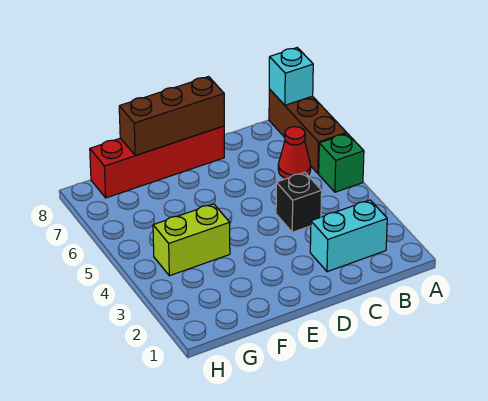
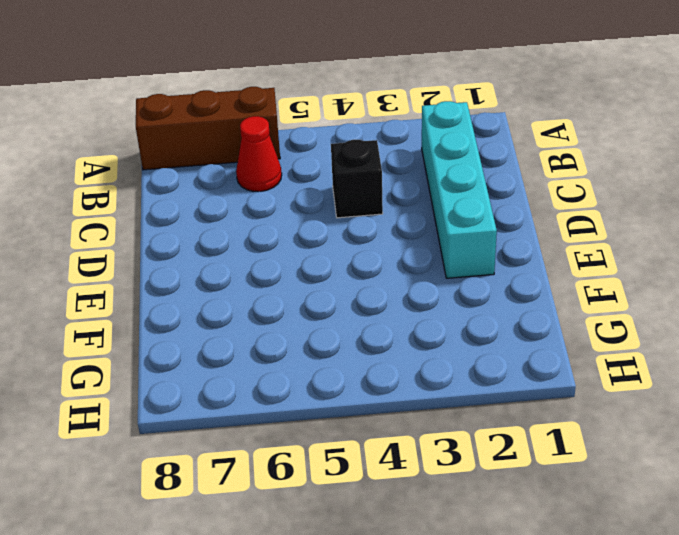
cyan 1x4 brick [422,101,497,278] -> cyan 1x2 brick [310,200,387,272]
none -> green 1x1 brick [319,133,364,192]
none -> red 1x4 brick [90,126,224,198]

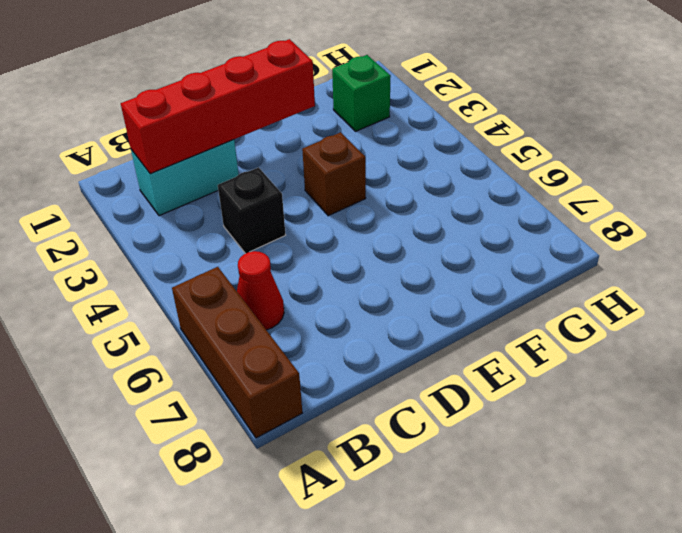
red 1x4 brick [121,39,315,174] -> red 1x4 brick moved to [90,126,224,198]
brown 1x1 brick [302,132,366,216] -> none
green 1x1 brick [332,55,391,131] -> green 1x1 brick moved to [319,133,364,192]
none -> lime 1x2 brick [153,204,230,276]
none -> cyan 1x1 brick [269,48,313,105]

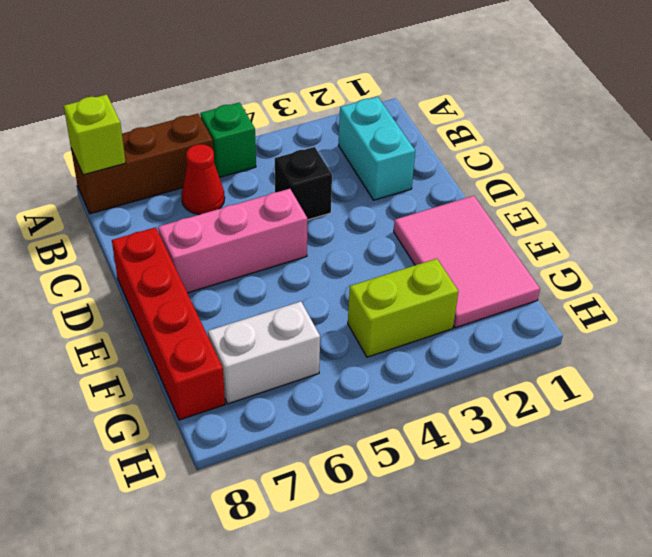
lime 1x1 brick [64,94,126,175] -> cyan 1x1 brick [269,48,313,105]
pink 1x3 brick [158,189,307,293] -> none
pink 2x3 tile [394,196,540,328] -> none
lime 1x2 brick [348,259,459,357] -> lime 1x2 brick turned to [153,204,230,276]
white 1x2 brick [208,301,320,404] -> none
none -> brown 1x3 brick [119,77,224,156]

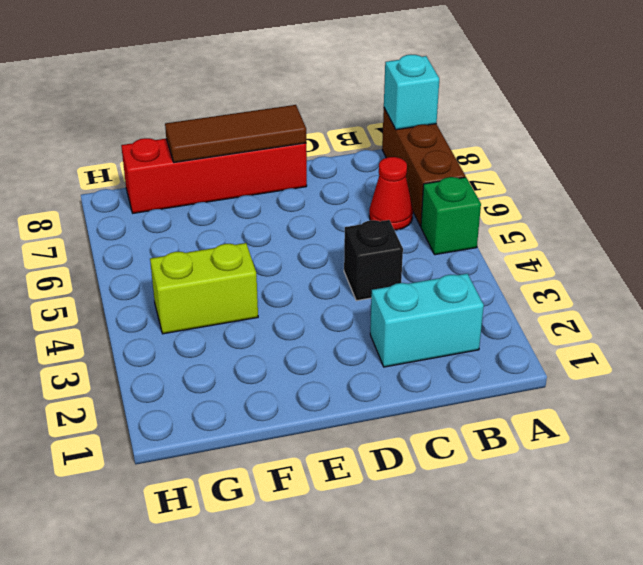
brown 1x3 tile [165,105,306,163] -> brown 1x3 brick [119,77,224,156]

